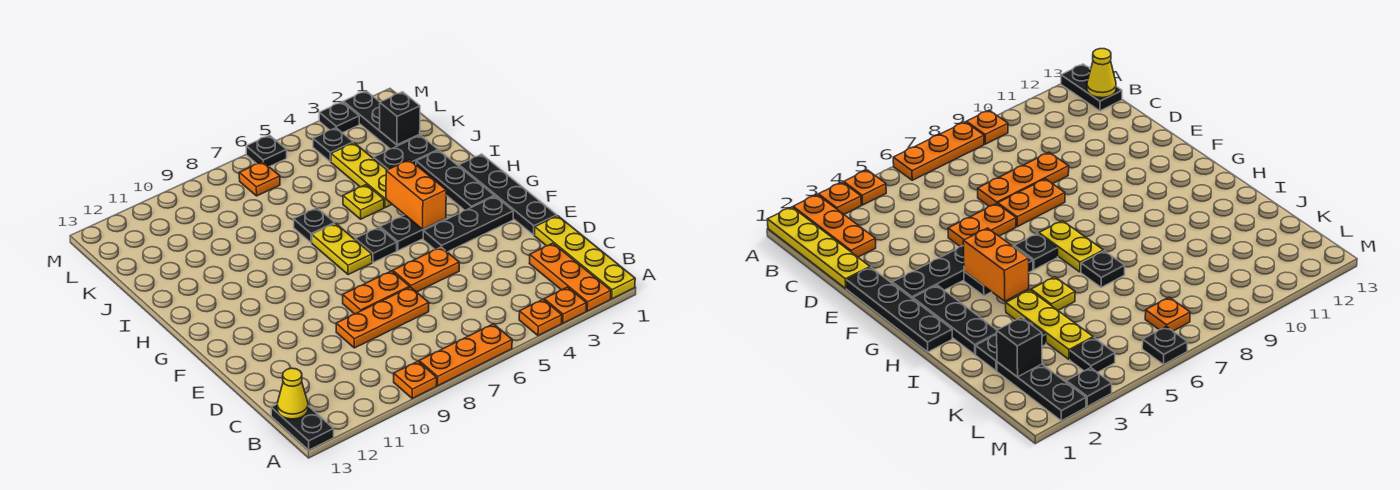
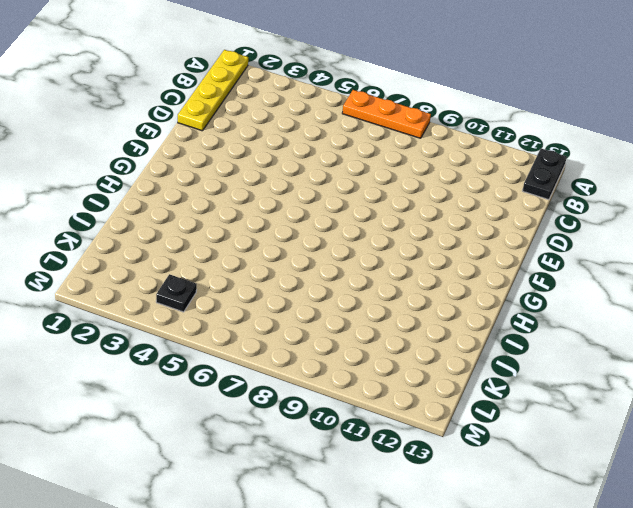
none -> orange 1x3 plate [530,243,611,311]
none -> orange 1x1 plate [544,287,586,323]
none -> orange 1x1 plate [519,299,562,336]

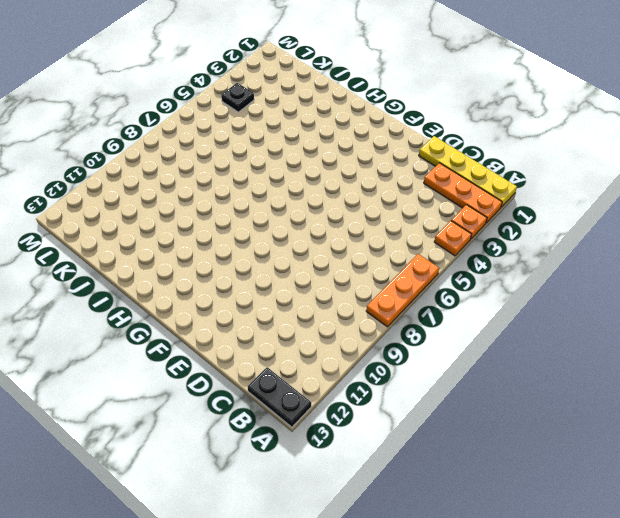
none -> orange 1x1 plate [394,361,437,398]
none -> orange 1x3 plate [336,287,429,348]
none -> black 1x4 plate [459,154,557,235]

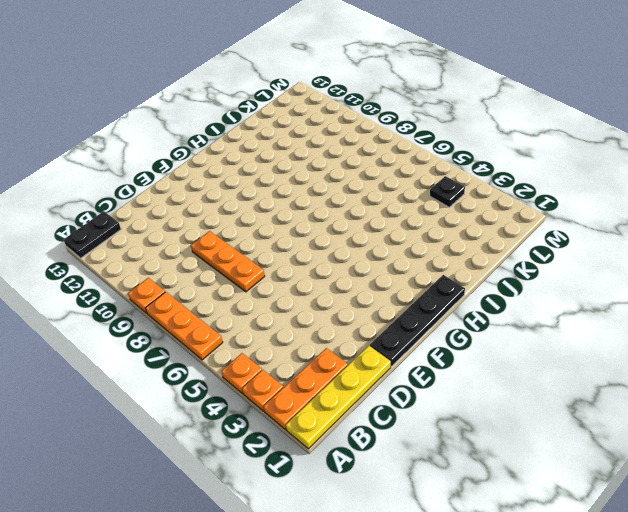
none -> orange 1x2 plate [393,247,459,292]
none -> orange 1x2 plate [343,271,410,314]
none -> black 1x3 plate [423,196,513,252]

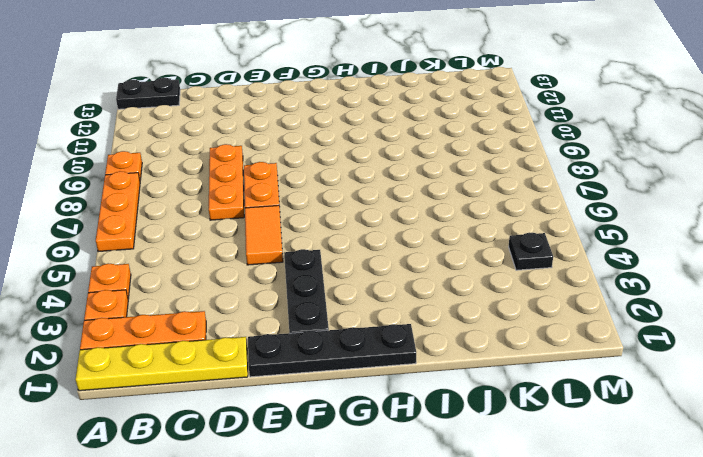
orange 1x2 tile [245,205,283,265] -> orange 1x2 plate [393,247,459,292]
none -> black 1x3 plate [416,150,494,210]
none -> black 1x2 plate [380,215,446,251]
none -> black 1x1 plate [355,227,397,263]

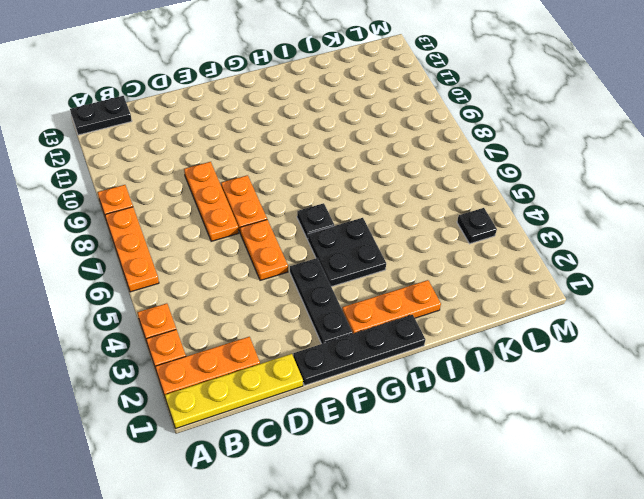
orange 1x3 plate [342,280,441,334] -> black 1x3 plate [416,150,494,210]
black 2x2 plate [308,218,386,287] -> black 1x2 plate [380,215,446,251]
none -> yellow 1x2 plate [312,223,372,275]
none -> yellow 1x3 plate [331,143,392,208]
none -> yellow 1x1 plate [343,185,384,219]

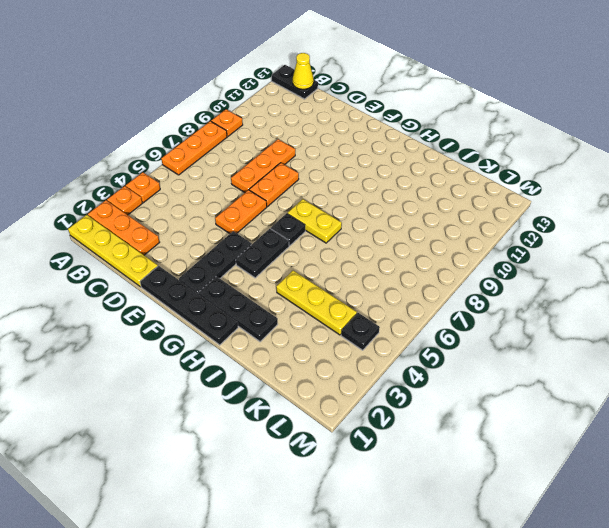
none -> yellow 1x1 plate [343,185,384,219]
none -> black 1x1 plate [294,208,335,243]
none -> black 1x2 plate [373,135,438,170]

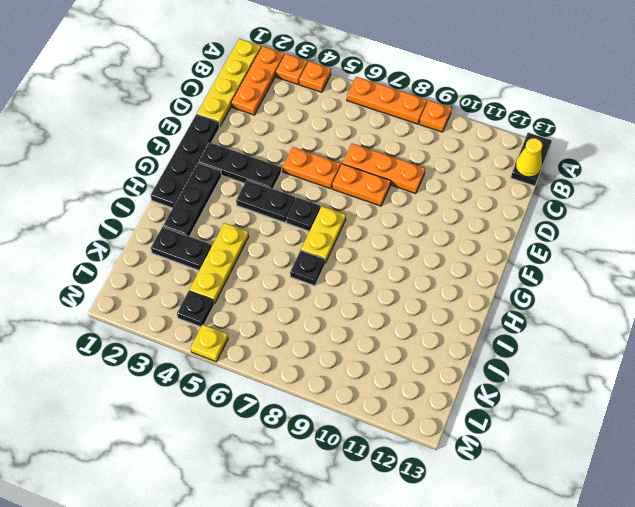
yellow 1x1 plate [191,325,228,362] -> yellow 1x1 plate moved to [343,185,384,219]
none -> black 1x3 plate [343,91,420,149]
none -> orange 1x1 plate [239,162,280,196]
none -> black 1x1 plate [319,102,359,133]

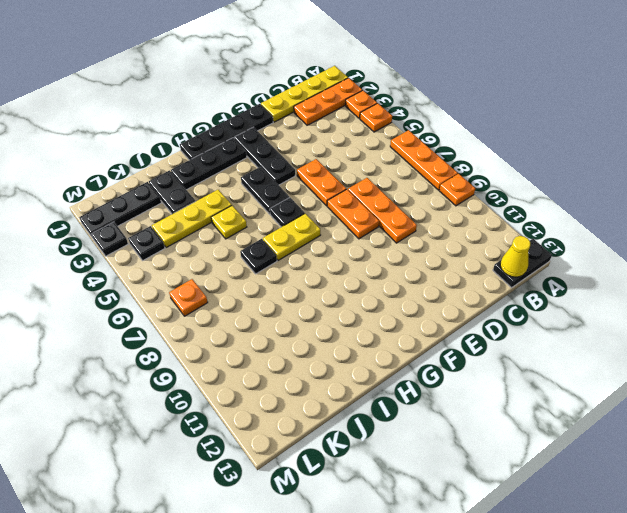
none -> black 1x1 plate [246,135,287,167]
none -> orange 1x2 brick [386,160,446,229]
none -> black 1x1 brick [379,92,420,145]

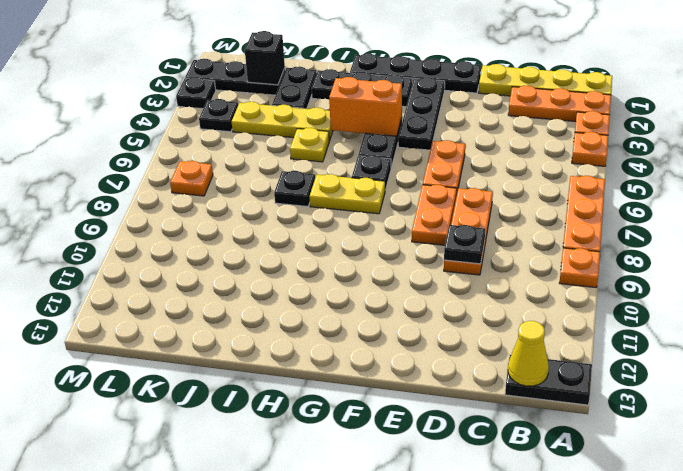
black 1x1 plate [444,225,485,264] -> black 1x1 plate moved to [246,135,287,167]

